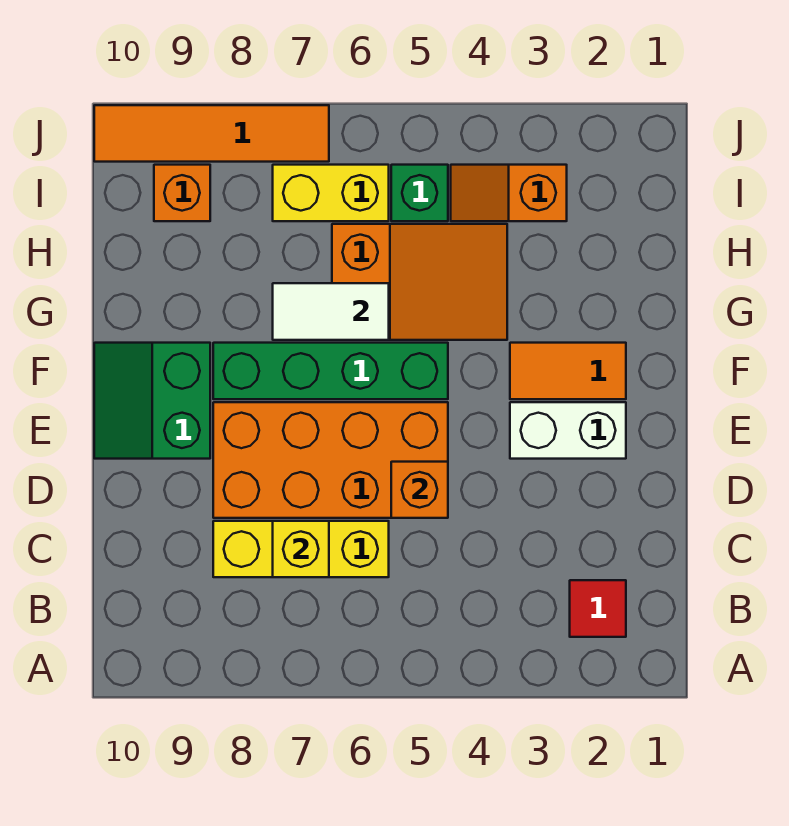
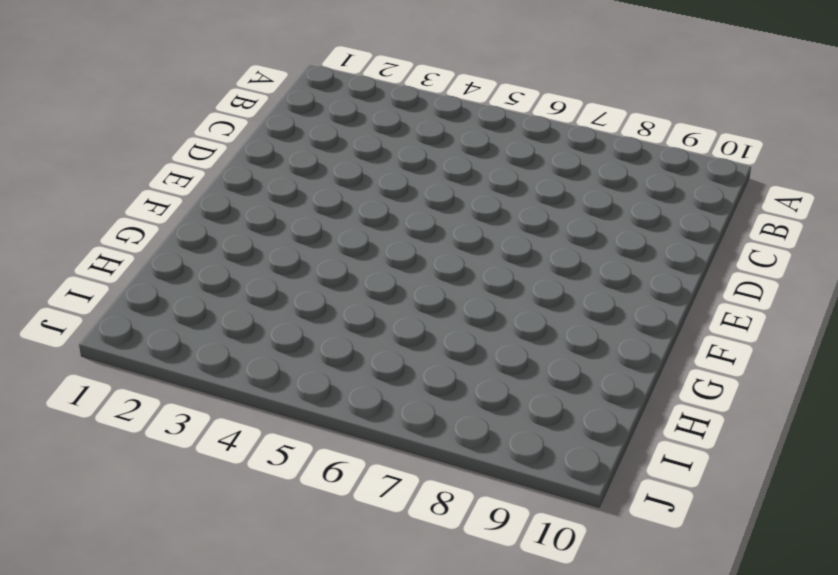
none -> red 1x1 tile [570,580,626,637]
none -> yellow 1x3 brick [213,521,389,577]
none -> orange 2x4 brick [213,402,448,518]

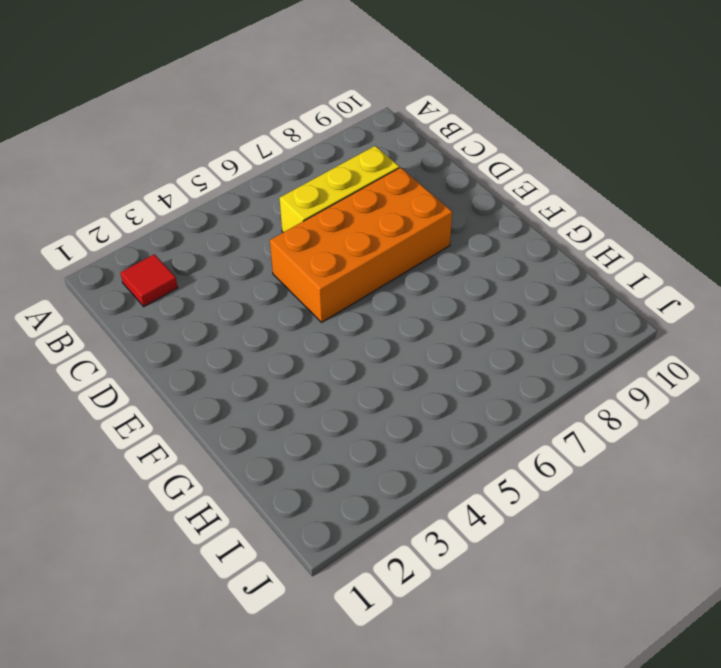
none -> white 1x2 brick [510,402,626,459]
none -> green 2x2 slope [94,343,210,459]
none -> orange 1x2 tile [510,343,626,399]

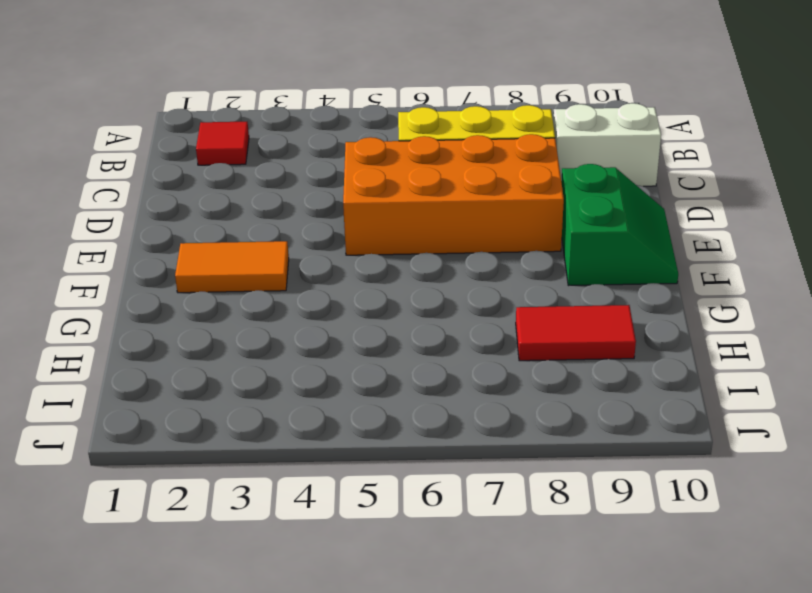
white 1x2 brick [553,103,661,186] -> white 1x2 brick moved to [510,402,626,459]
red 1x2 tile [516,305,636,361] -> none
none -> green 1x4 brick [213,343,448,399]
none -> orange 2x3 slope [332,224,507,340]
none -> orange 1x2 slope [451,165,567,221]

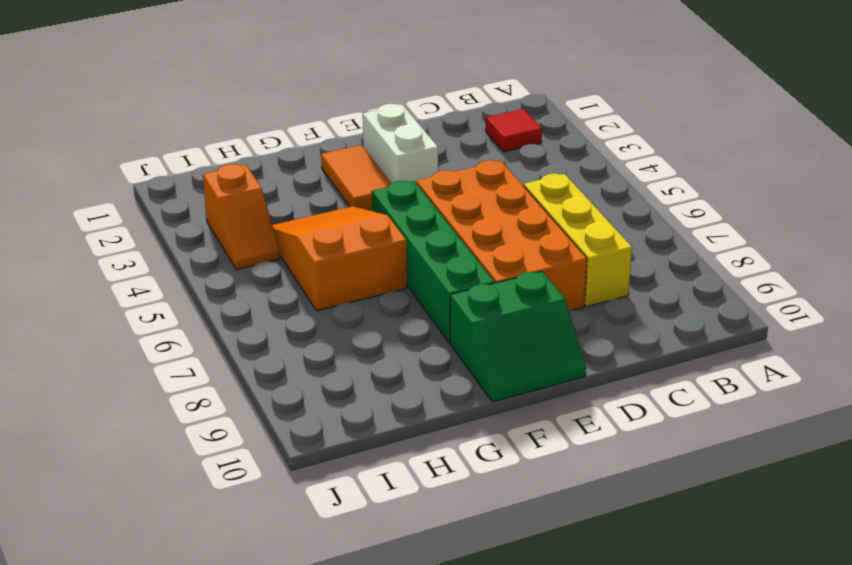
none -> green 1x1 brick [391,165,448,221]
none -> yellow 1x2 brick [273,165,389,221]
none -> orange 1x1 brick [154,165,210,221]

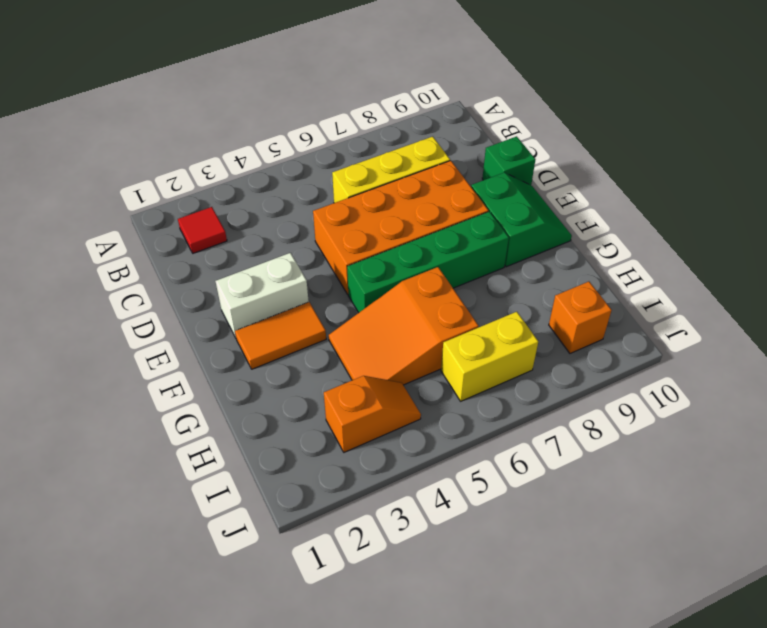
green 1x1 brick [482,136,535,185] -> green 1x1 brick moved to [391,165,448,221]
none -> orange 1x4 tile [94,105,329,162]
none -> yellow 1x1 brick [273,521,329,577]
none -> orange 1x1 brick [391,462,448,518]

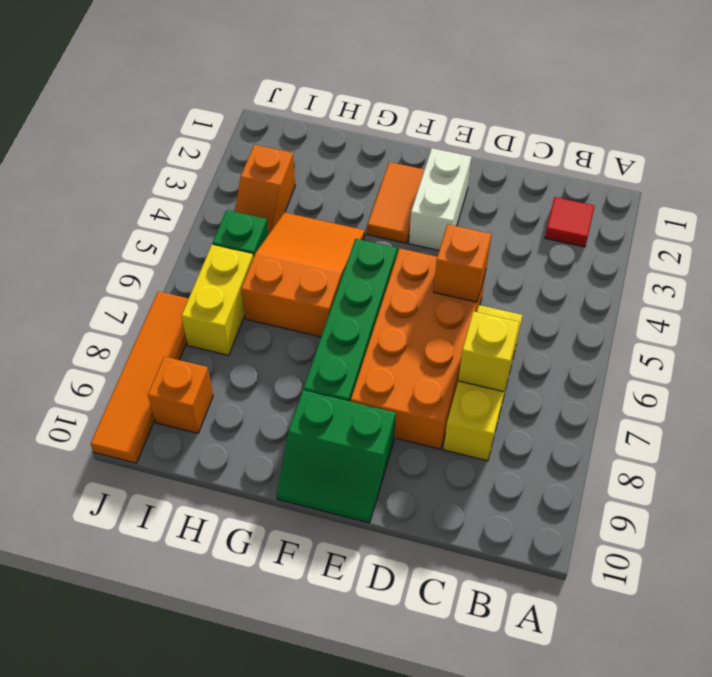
none -> white 1x2 tile [273,283,389,340]

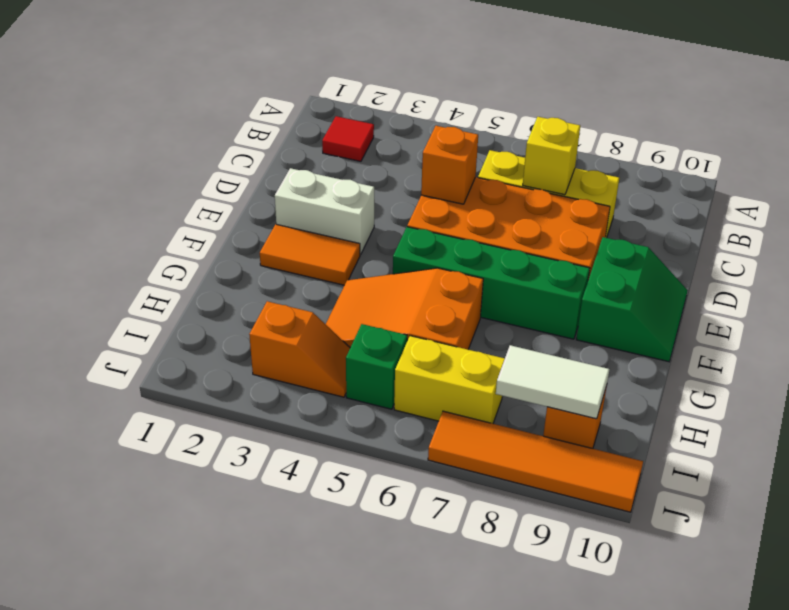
white 1x2 tile [496,345,610,419] -> white 1x2 tile moved to [273,283,389,340]

